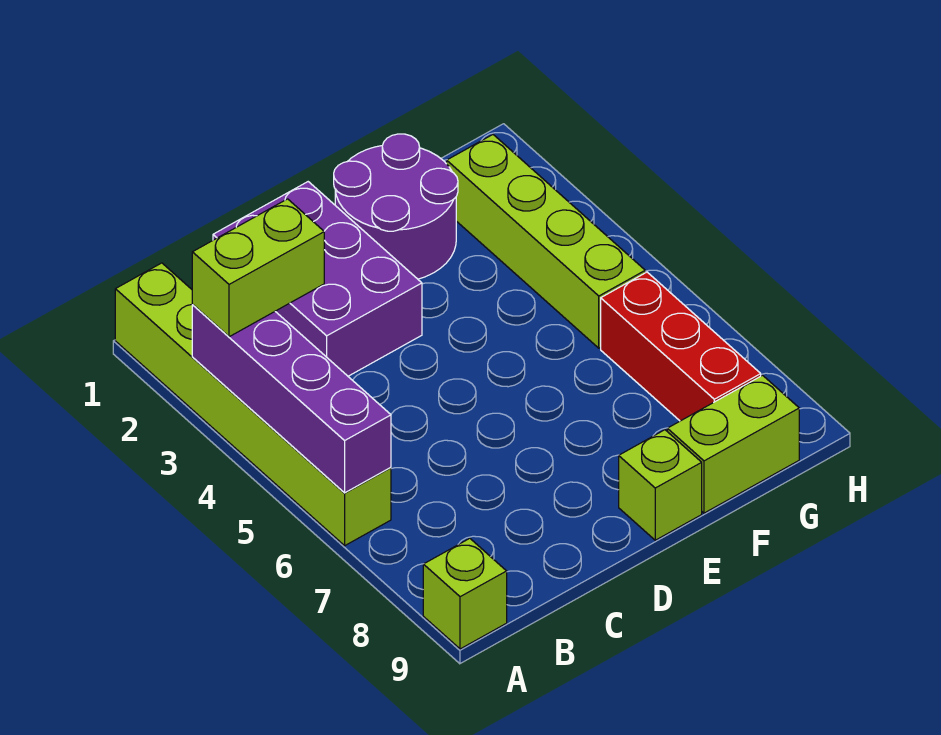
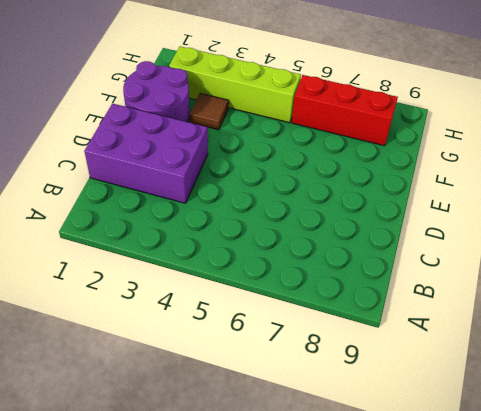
brown 1x1 tile [189,93,229,130] -> none
none -> lime 1x6 brick [115,263,391,546]
none -> lime 1x1 brick [423,538,507,649]

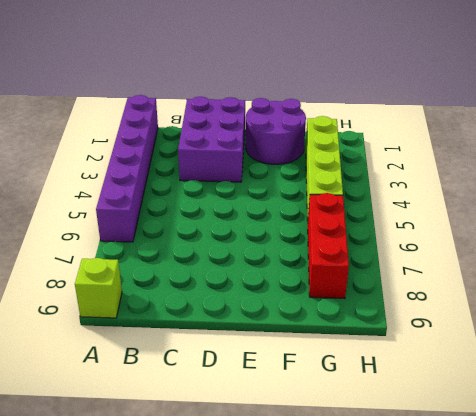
purple 1x6 brick [96,95,158,242] -> lime 1x6 brick [115,263,391,546]
none -> lime 1x1 brick [619,430,702,540]
none -> lime 1x2 brick [667,375,799,513]

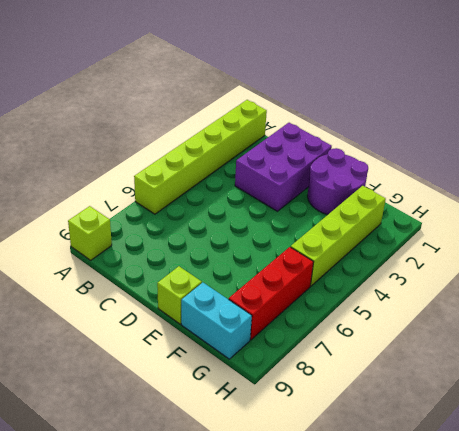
cyan 1x2 brick [181,283,252,359] -> lime 1x2 brick [667,375,799,513]
none -> purple 1x4 brick [192,305,391,493]
none -> lime 1x2 brick [192,199,324,337]

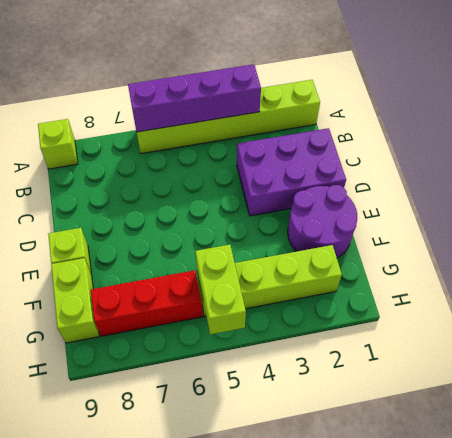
lime 1x2 brick [195,245,246,334] -> lime 1x2 brick moved to [192,199,324,337]

